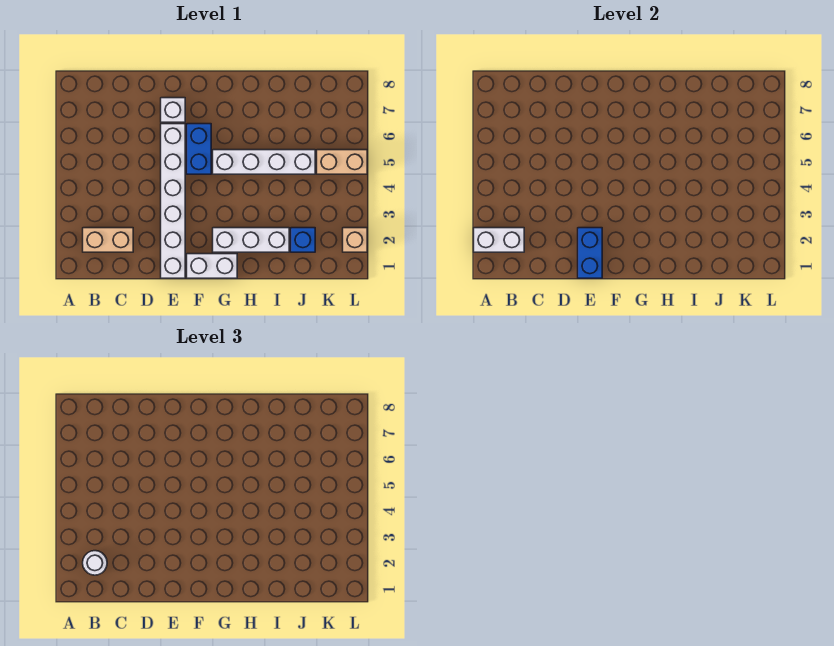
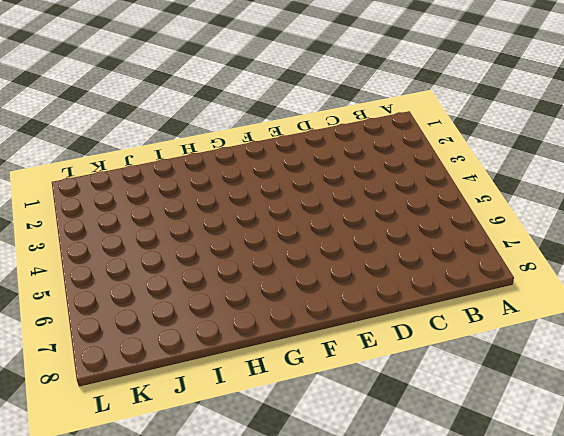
none -> tan 1x2 brick [83,228,133,252]
none -> white 1x6 brick [161,124,185,278]
none -> white 1x1 brick [161,98,185,122]

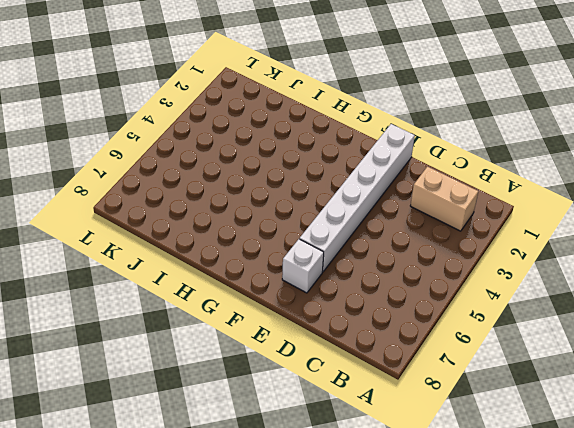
none -> white 1x2 brick [187,254,237,278]
none -> blue 1x2 brick [187,124,211,174]
none -> white 1x3 brick [213,228,289,252]

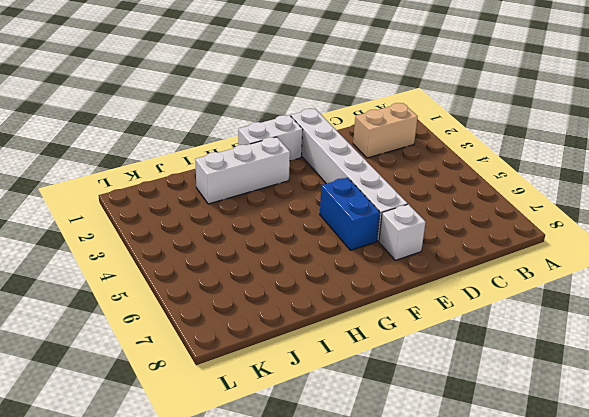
none -> white 1x4 brick [213,150,315,174]
none -> blue 1x1 brick [291,228,315,252]
none -> tan 1x2 brick [317,150,367,174]

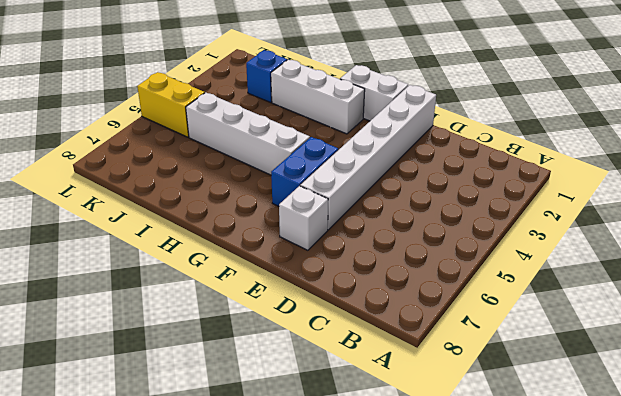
yellow 1x2 brick [137,72,205,137] -> tan 1x2 brick [317,150,367,174]
none -> tan 1x2 brick [83,228,133,252]
none -> tan 1x1 brick [343,228,367,252]
none -> white 1x2 brick [474,228,524,252]

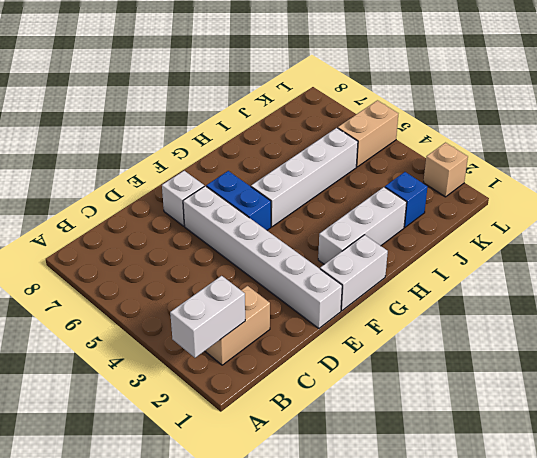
none -> blue 1x2 brick [578,228,602,278]
none -> white 1x1 round brick [83,551,107,575]

